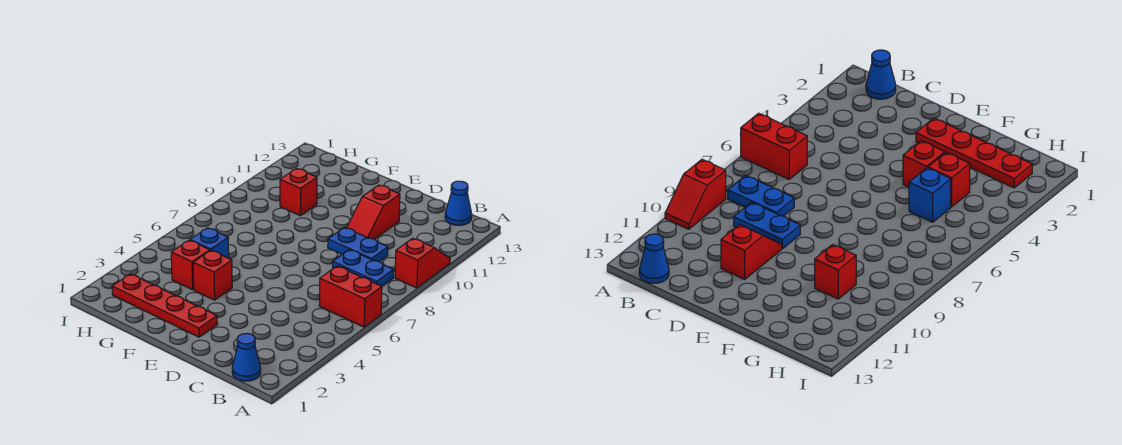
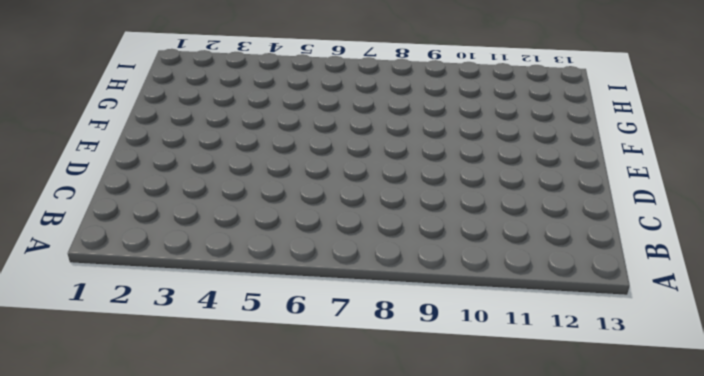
none -> red 1x2 brick [319,266,382,327]
none -> red 1x2 slope [395,238,450,288]
none -> blue 1x1 cone [232,333,261,381]

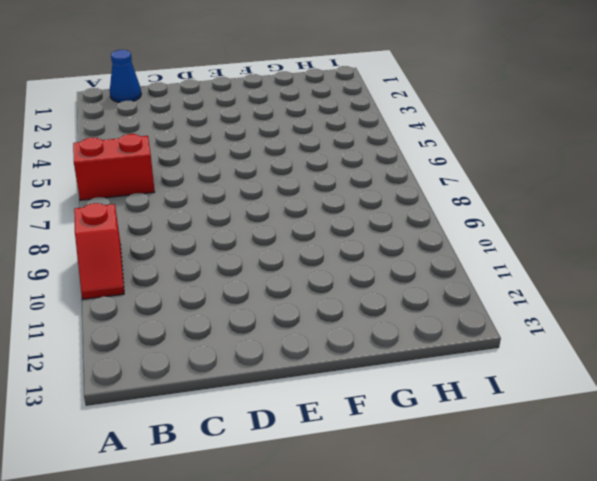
none -> blue 1x2 plate [333,250,393,286]
none -> blue 1x1 cone [445,181,472,225]
none -> blue 1x2 plate [328,228,388,262]

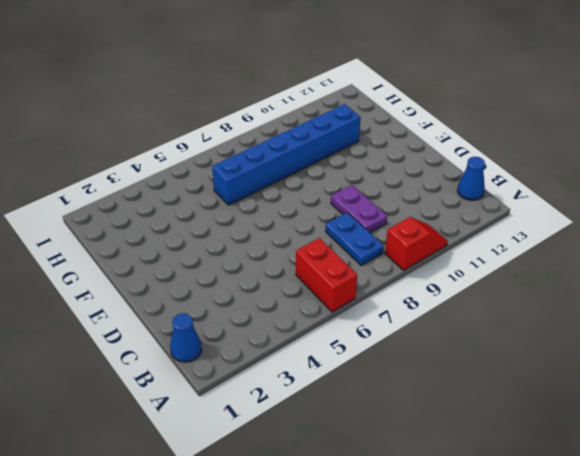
purple 1x2 plate [331,185,387,233] -> blue 1x2 plate [328,228,388,262]
blue 1x6 brick [212,104,361,205] -> red 1x1 brick [280,168,317,216]
none -> red 1x2 slope [347,185,400,239]
none -> red 1x4 plate [112,274,217,337]
none -> red 1x1 brick [193,250,232,300]

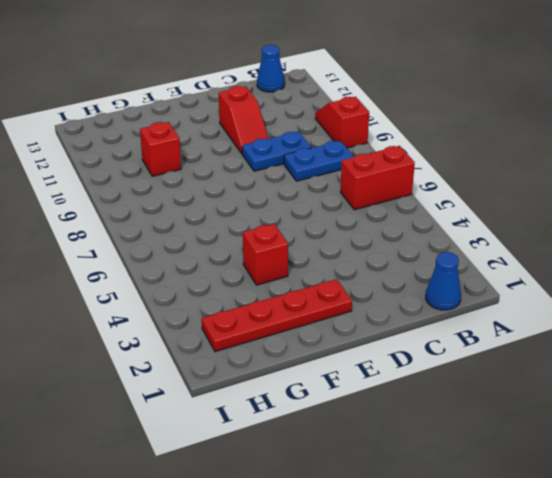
none -> red 1x1 brick [171,240,210,290]
none -> blue 1x1 brick [190,228,229,258]

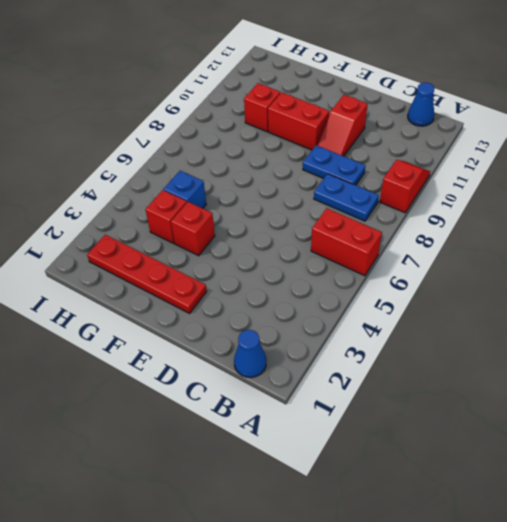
red 1x2 brick [268,92,329,150] -> none

